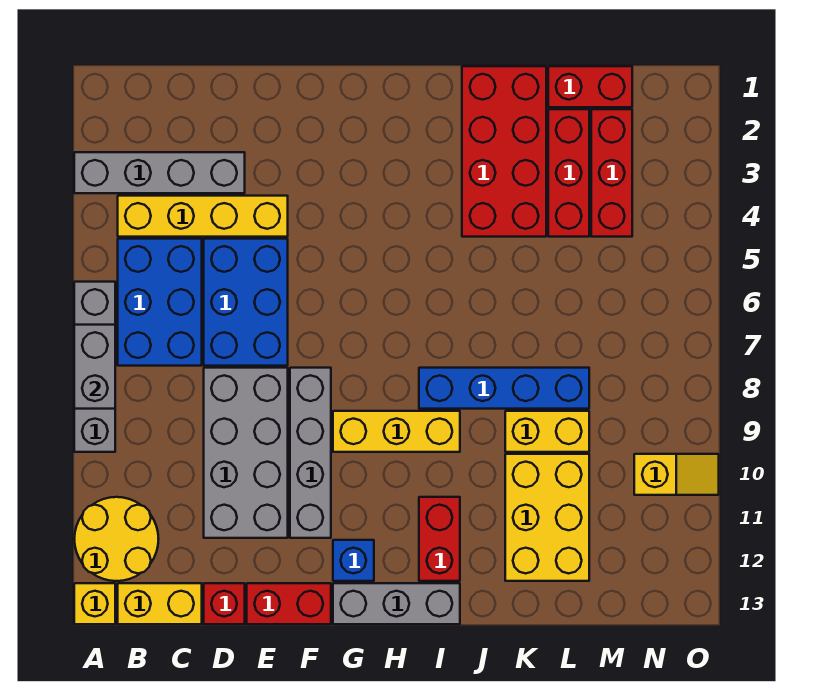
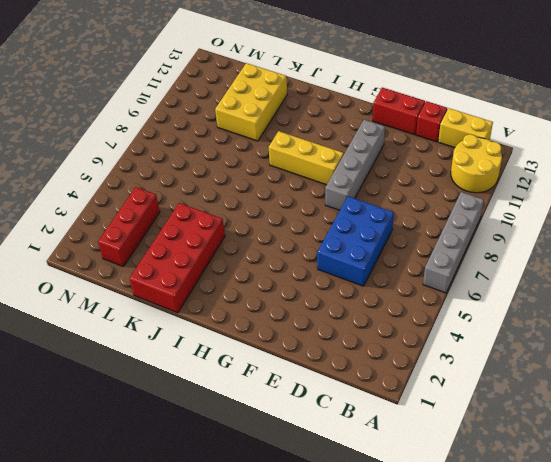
none -> grey 1x4 brick [74,152,245,193]
none -> yellow 1x1 brick [74,583,115,624]
none -> yellow 1x4 brick [118,196,288,237]

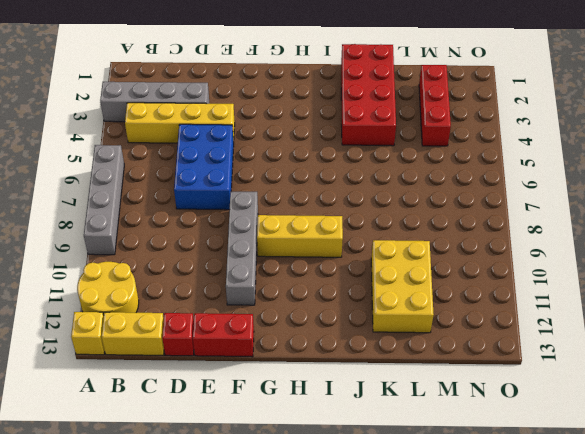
none -> blue 2x3 brick [118,239,202,366]
none -> grey 2x4 brick [204,368,288,538]
none -> blue 1x1 brick [333,540,374,581]

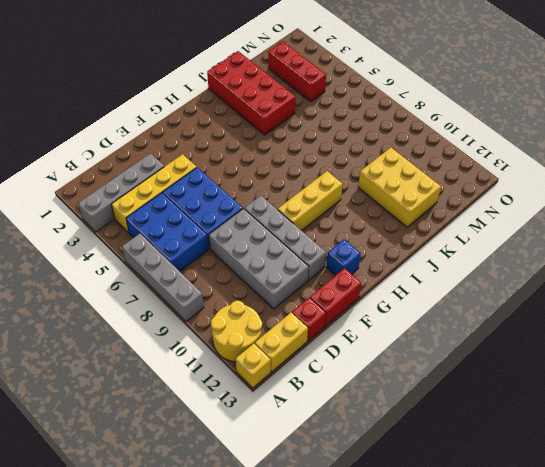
none -> grey 1x3 brick [333,583,460,624]
none -> blue 1x4 brick [419,368,589,409]
none -> red 1x2 brick [419,497,460,581]

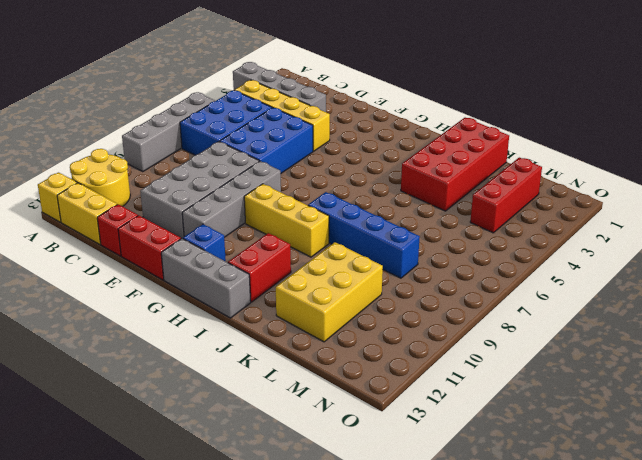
none -> yellow 1x2 brick [505,411,589,452]
none -> red 1x2 brick [548,66,632,107]
none -> red 1x3 brick [548,109,589,237]

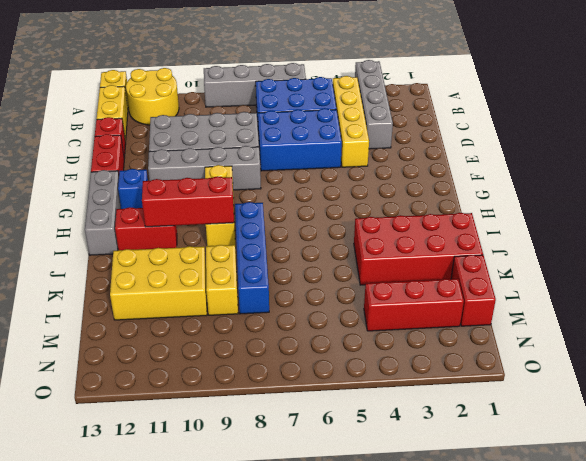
red 1x3 brick [142,176,234,227] -> red 1x3 brick moved to [548,109,589,237]
none -> yellow 1x2 slope [634,454,719,495]
none -> grey 1x2 brick [74,325,115,409]

